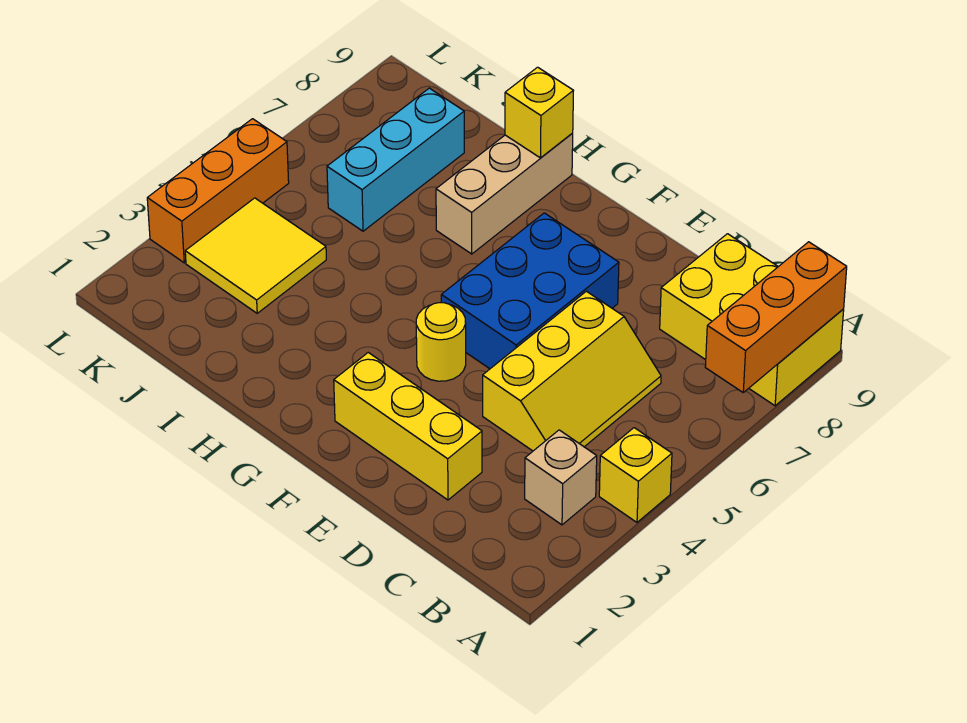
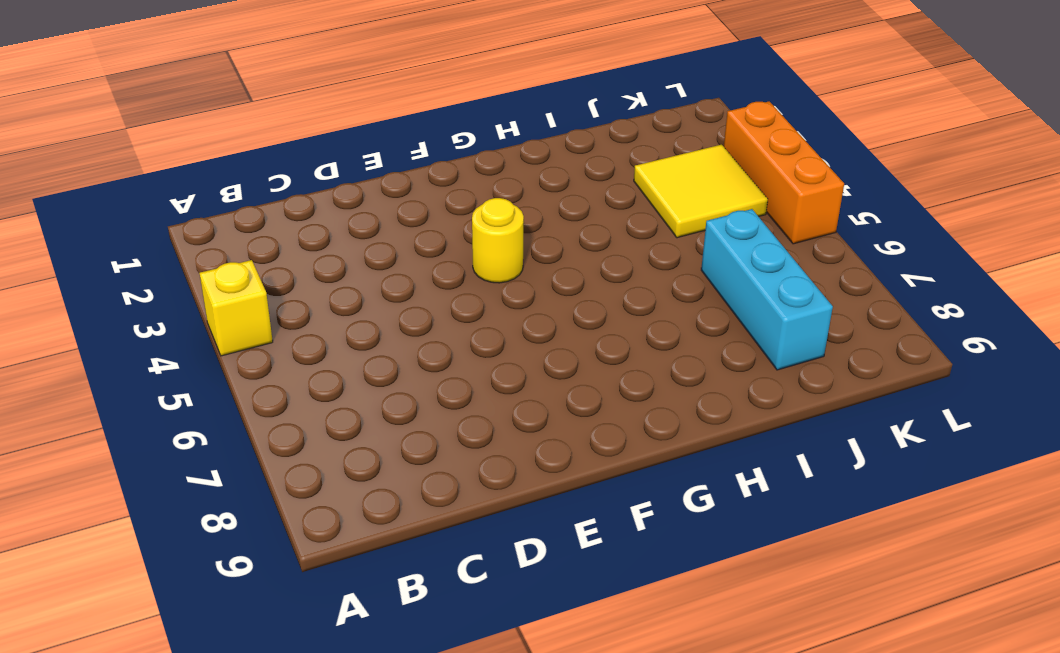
none -> yellow 2x3 brick [660,234,844,406]
none -> tan 1x1 brick [525,430,597,525]
none -> yellow 2x3 slope [483,291,661,451]

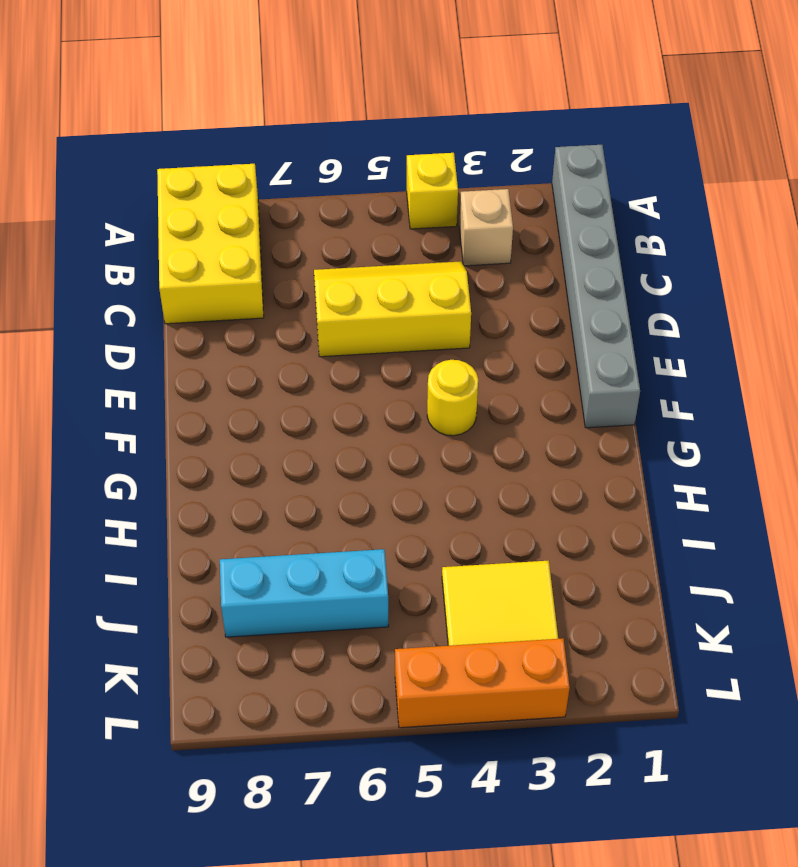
grey 1x6 brick [552,145,640,428] -> none
none -> yellow 1x3 brick [334,353,482,500]
none -> blue 2x3 brick [441,213,619,369]
none -> tan 1x3 brick [436,133,573,254]

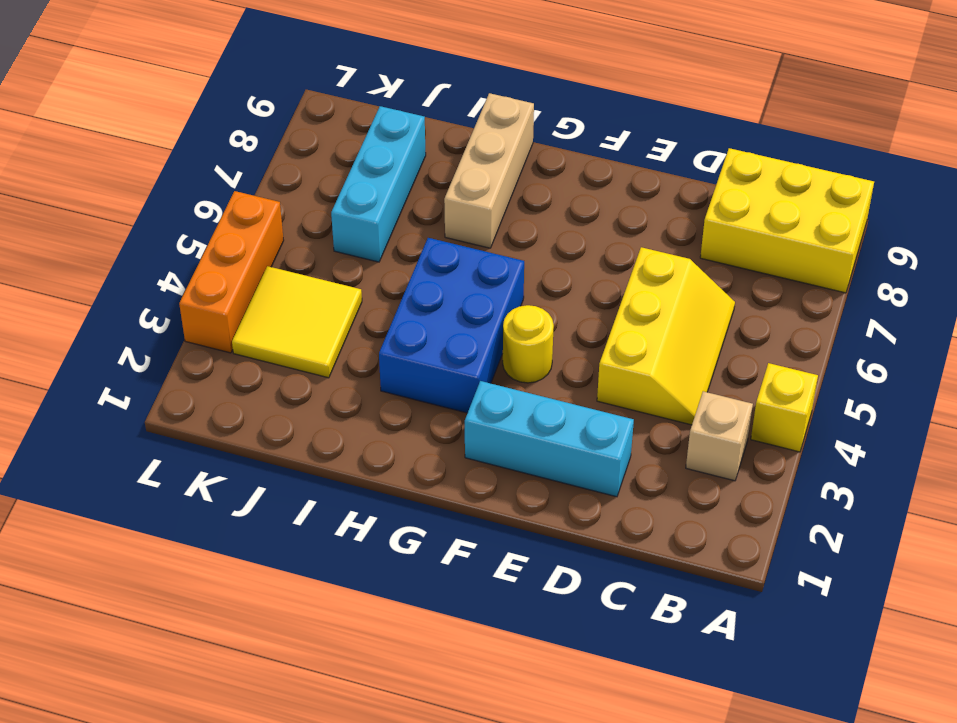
cyan 1x3 brick [465,381,634,497] -> yellow 1x3 brick [334,353,482,500]
blue 2x3 brick [379,238,524,413] -> blue 2x3 brick moved to [441,213,619,369]
none -> orange 1x3 brick [705,242,847,392]
none -> yellow 1x1 brick [505,67,573,158]

